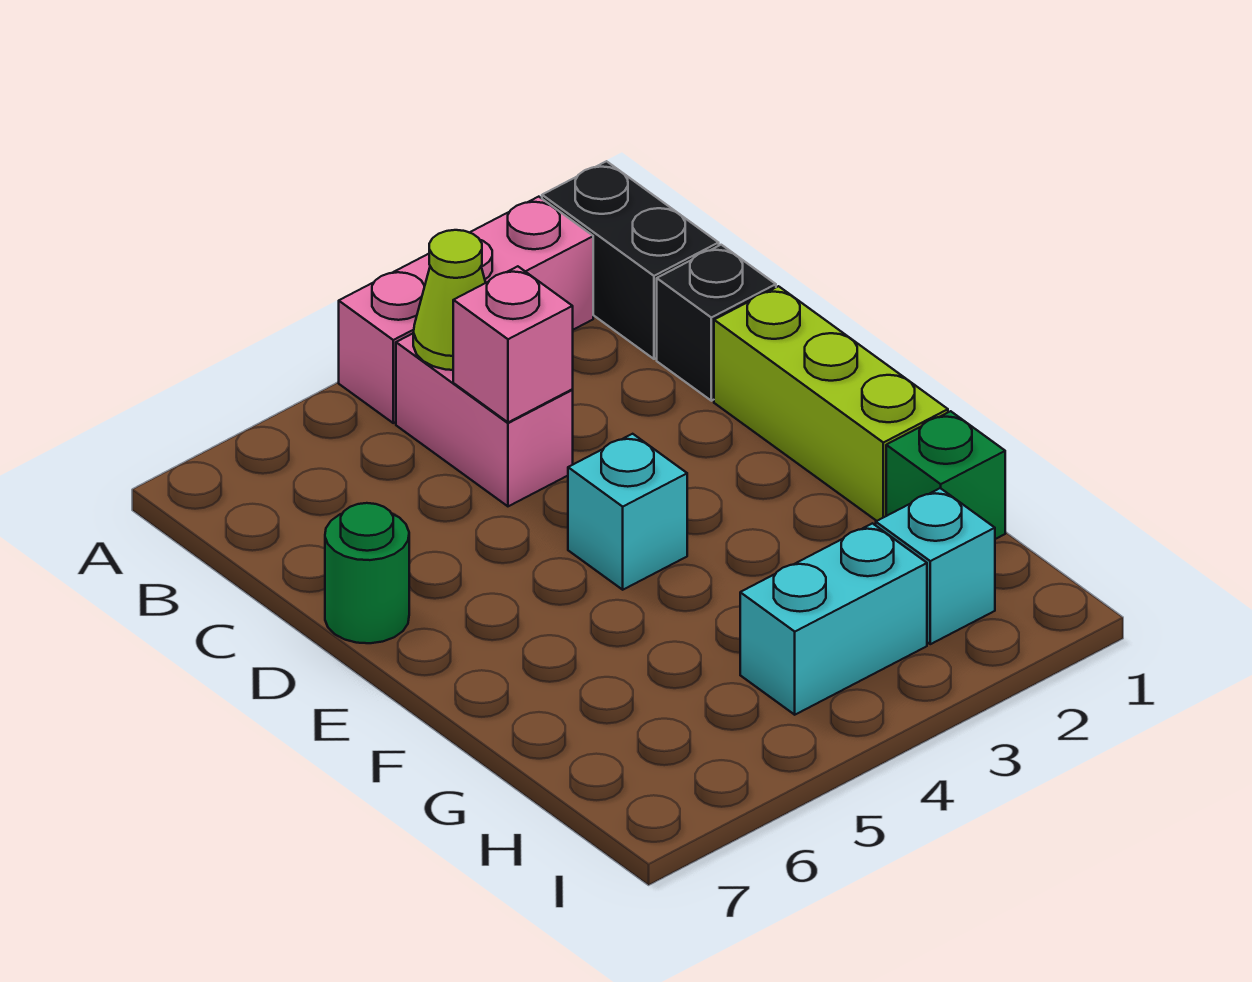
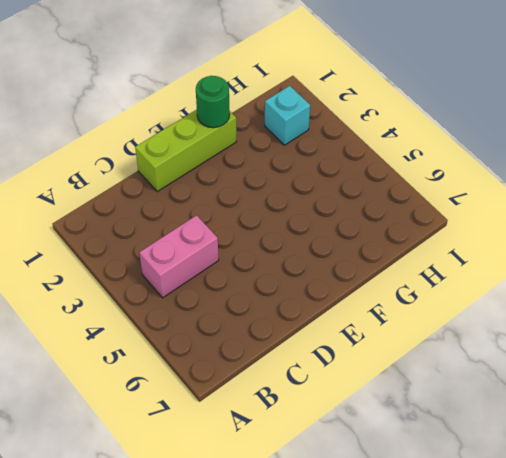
green 1x1 round brick [196,76,230,128] -> green 1x1 round brick moved to [325,503,409,643]
none -> black 1x2 brick [542,161,719,359]
none -> pink 1x3 brick [339,197,593,423]
none -> black 1x1 brick [657,245,776,401]

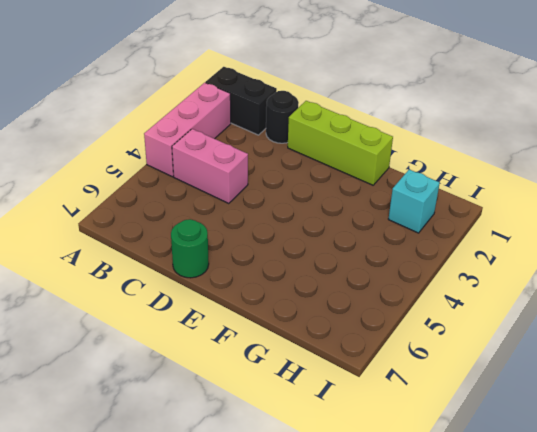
black 1x1 round brick [266,91,299,143] -> black 1x1 brick [657,245,776,401]
none -> cyan 1x1 brick [568,434,687,590]
none -> green 1x1 brick [886,411,1005,539]
none -> cyan 1x2 brick [740,523,927,715]

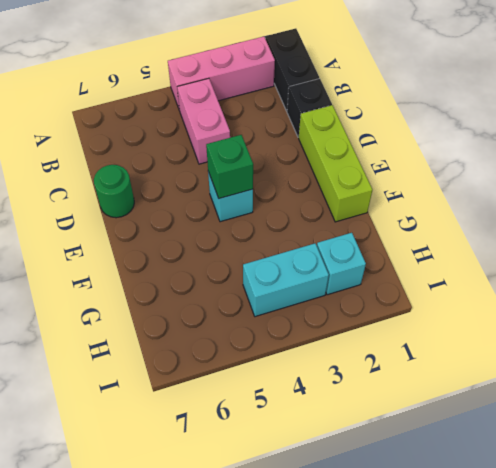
green 1x1 brick [206,135,253,199] -> green 1x1 brick moved to [886,411,1005,539]
none -> lime 1x1 cone [413,230,486,370]
none -> pink 1x1 brick [453,266,573,422]

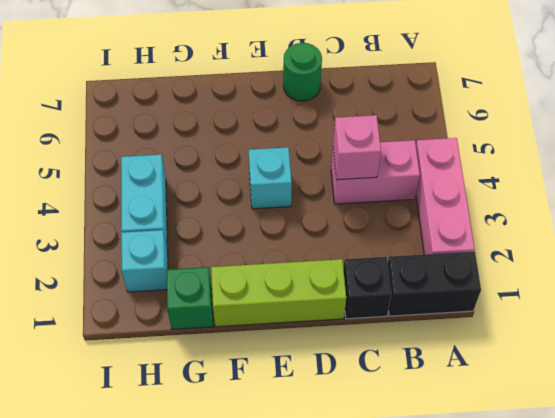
none -> lime 1x1 cone [413,230,486,370]

